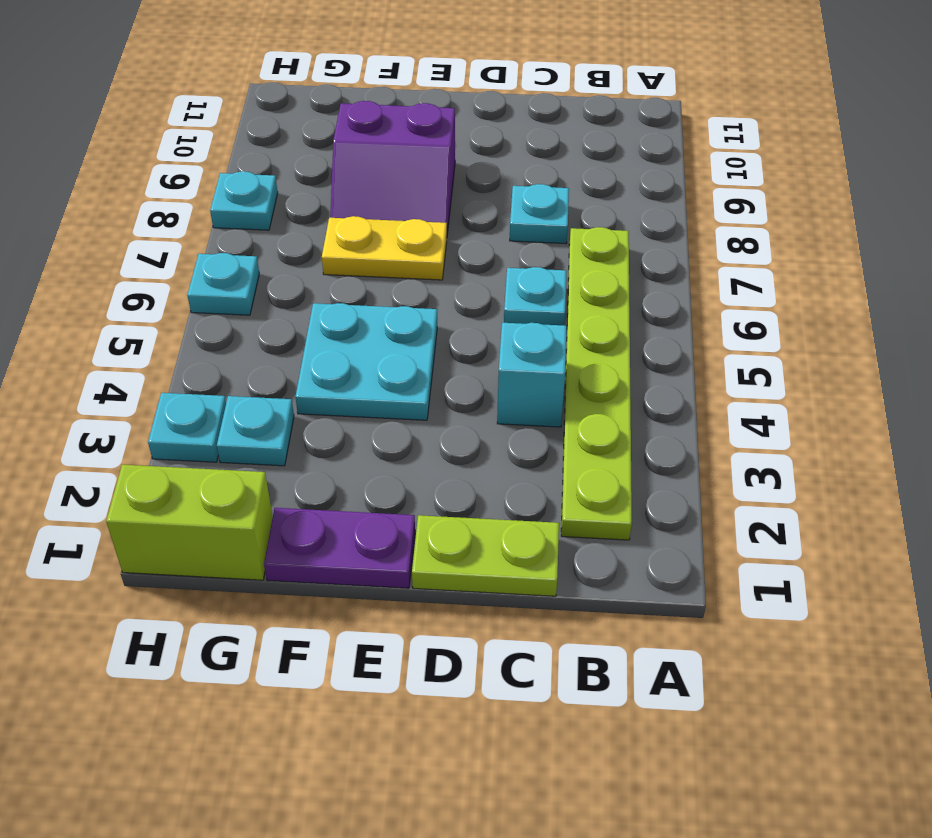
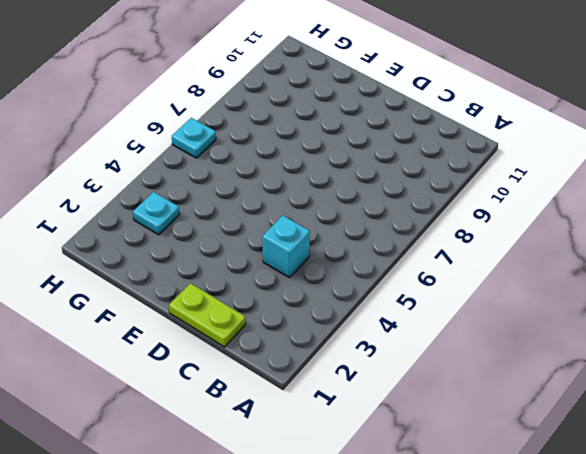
none -> lime 1x6 plate [561,227,632,540]
none -> cyan 1x1 plate [504,267,566,325]
none -> cyan 1x1 plate [510,184,569,244]

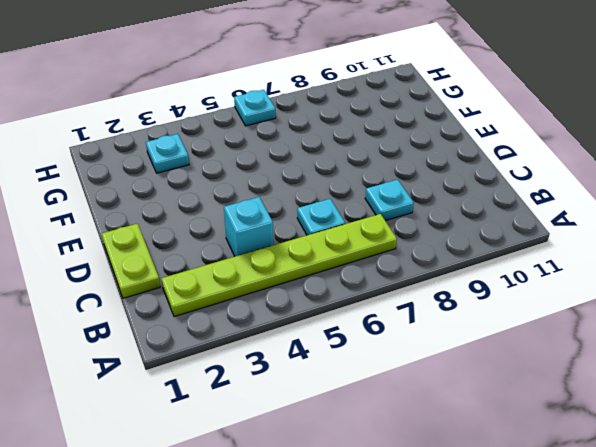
none -> purple 1x2 plate [264,508,415,588]
none -> cyan 2x2 plate [295,303,437,420]
none -> yellow 1x2 plate [322,216,447,280]

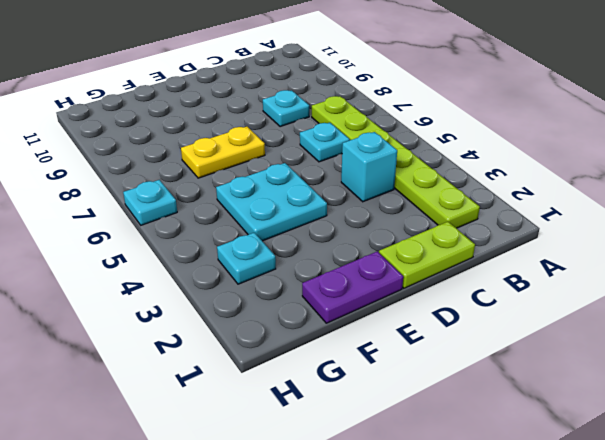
none -> purple 2x2 slope [330,101,455,234]
none -> lime 1x2 brick [106,465,273,580]
none -> cyan 1x1 plate [148,393,226,462]

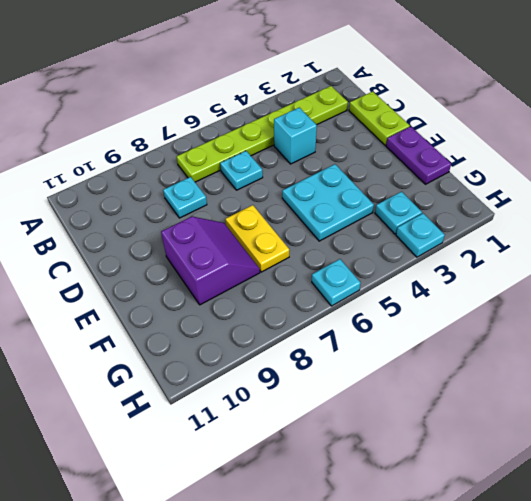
none -> lime 1x2 brick [106,465,273,580]
none -> cyan 1x1 plate [210,171,278,230]

